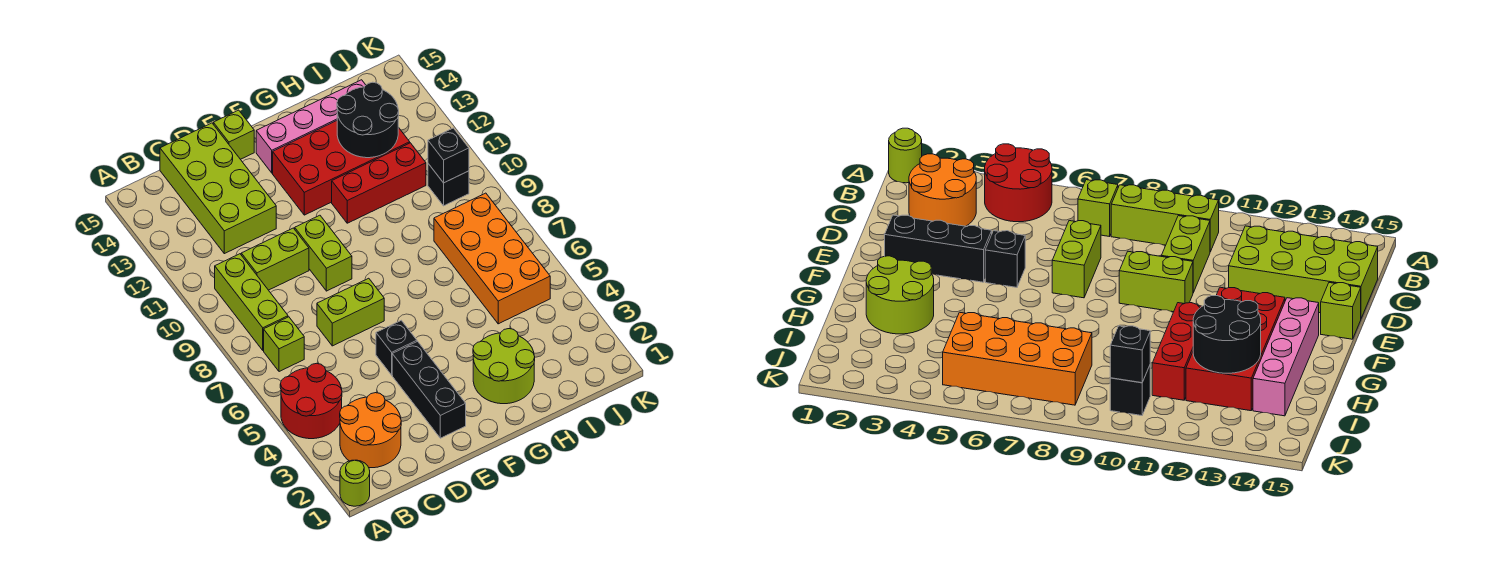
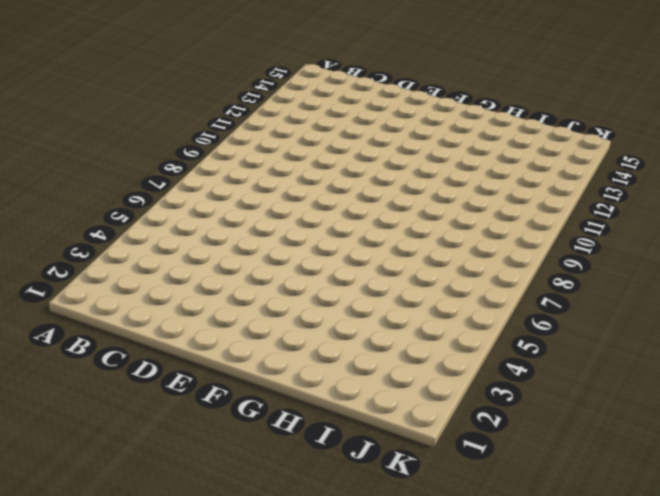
none -> lime 1x1 round brick [340,460,370,506]
none -> red 2x2 round brick [280,363,342,439]
none -> orange 2x2 round brick [340,393,401,468]

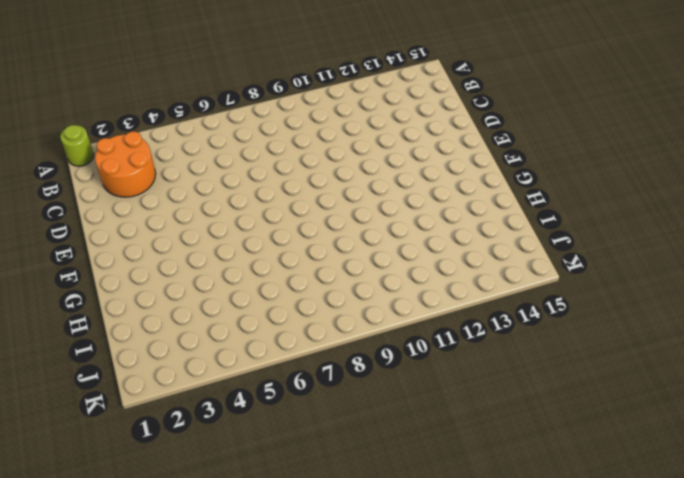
none -> red 2x2 round brick [280,363,342,439]
none -> lime 1x1 brick [264,317,304,372]
none -> lime 1x3 brick [215,254,288,350]

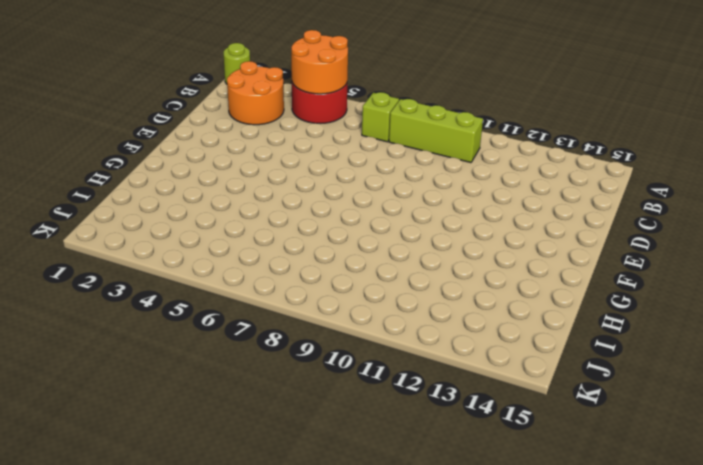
orange 2x2 round brick [291,30,348,94] -> none
none -> lime 1x2 brick [241,228,309,290]
none -> lime 2x4 brick [160,123,276,254]
none -> lime 1x2 brick [317,278,384,346]

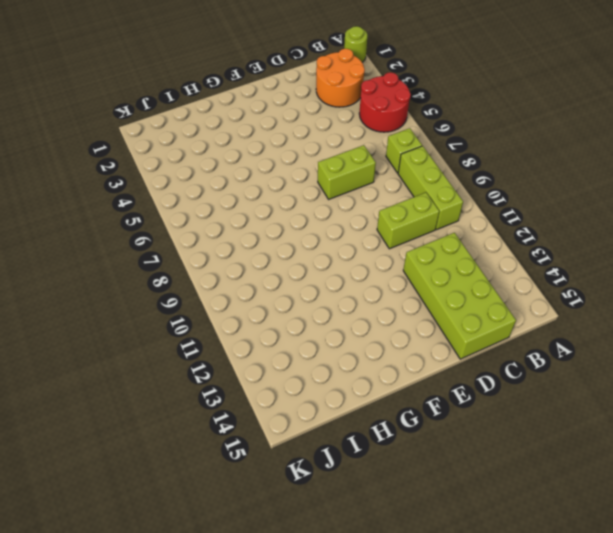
none -> black 1x3 brick [392,341,466,438]
none -> black 1x1 brick [376,320,417,375]
none -> lime 1x2 brick [295,215,352,291]

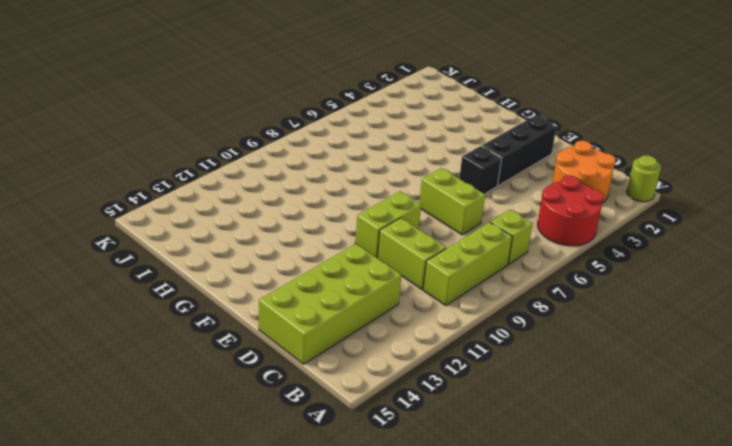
none -> lime 1x1 brick [213,110,254,159]
none -> red 2x4 brick [273,121,410,215]
none -> pink 1x4 brick [256,80,366,173]

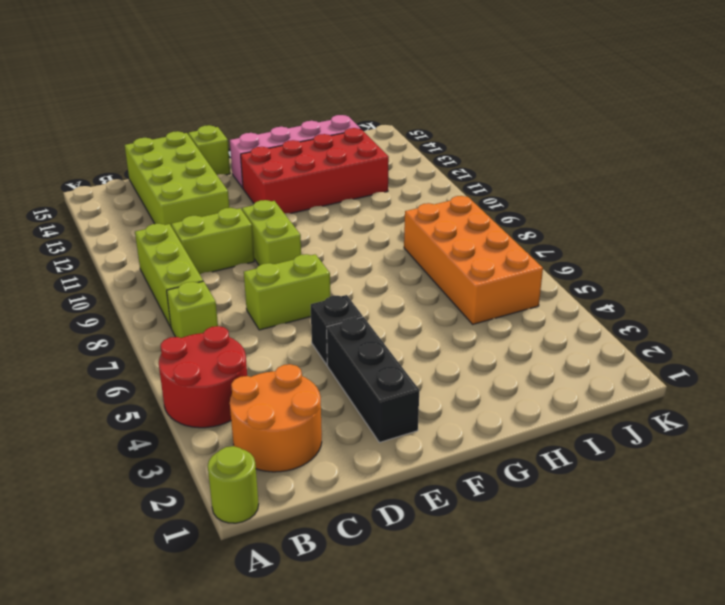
none -> lime 2x2 round brick [473,329,535,404]
none -> red 1x3 brick [332,143,426,223]
none -> black 1x1 brick [428,164,469,206]

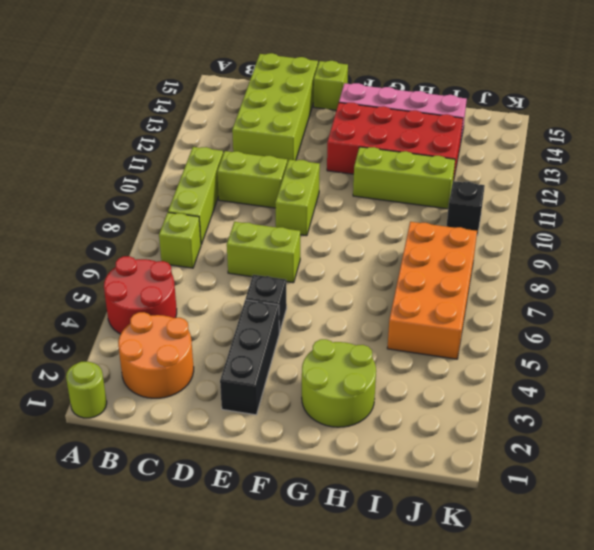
lime 1x3 brick [353,147,455,209] -> red 1x3 brick [332,143,426,223]
none -> black 2x2 round brick [337,82,399,158]
none -> black 1x1 brick [428,128,469,183]

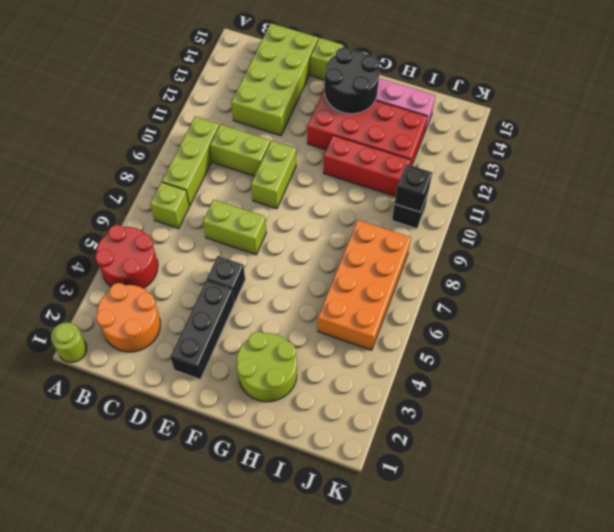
black 2x2 round brick [325,48,379,114] -> black 2x2 round brick moved to [337,82,399,158]

